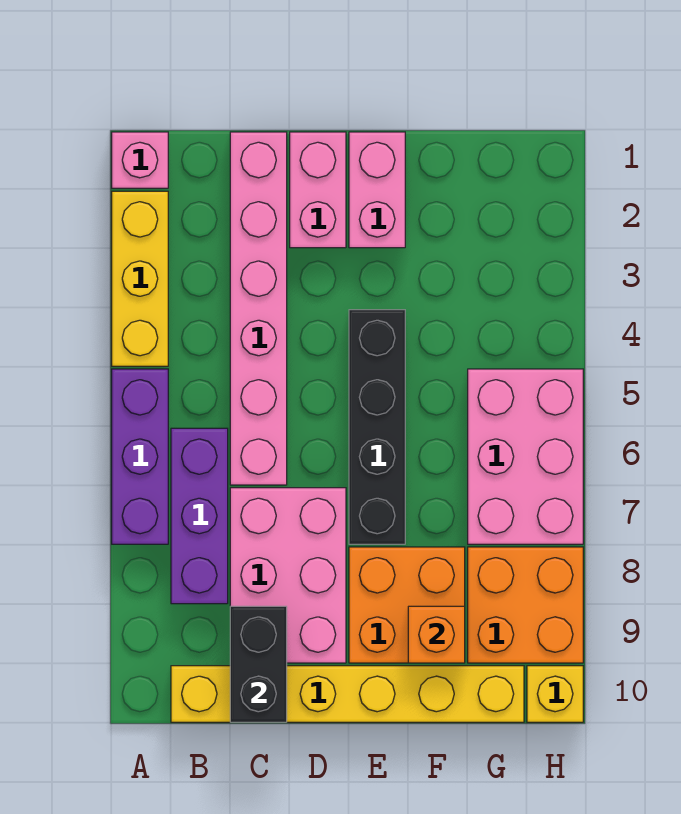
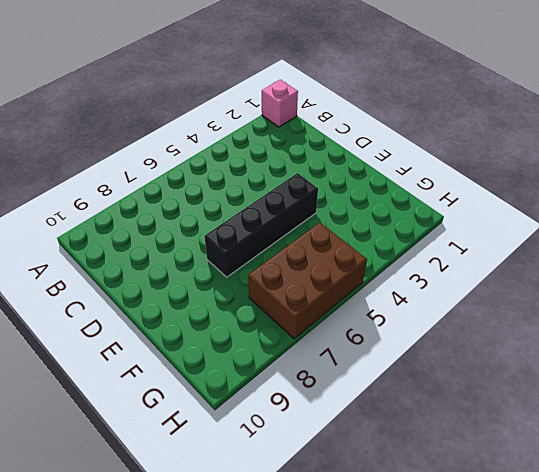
brown 2x3 brick [248,222,367,339] -> pink 2x3 brick [468,369,583,544]
none -> yellow 1x3 brick [112,191,168,366]
none -> purple 1x3 brick [112,369,168,544]
none -> purple 1x3 brick [171,428,228,604]

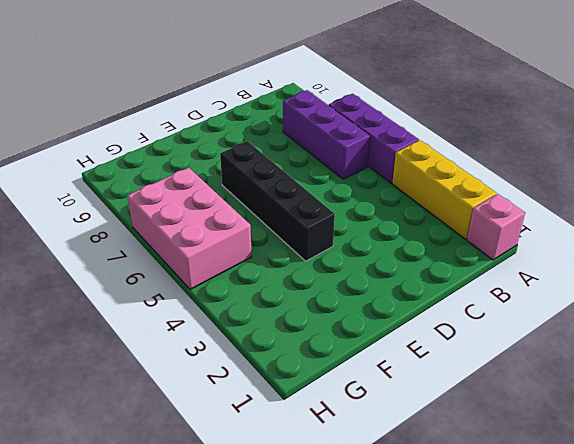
none -> yellow 1x6 brick [171,666,524,722]
none -> pink 1x6 brick [230,132,287,485]
none -> pink 2x3 brick [230,488,346,663]

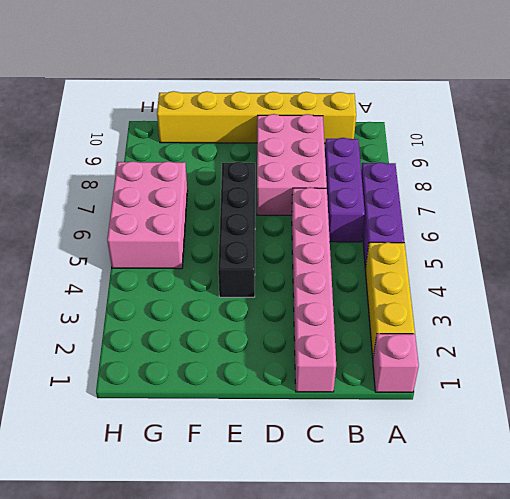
none -> pink 1x2 brick [290,132,346,248]
none -> pink 1x2 brick [349,132,405,248]
none -> orange 2x2 brick [349,547,465,663]

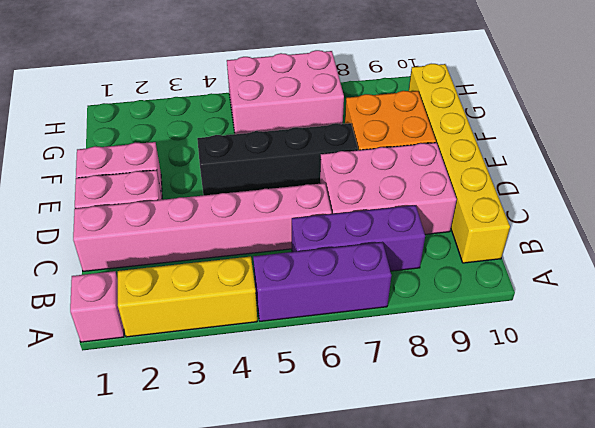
none -> orange 2x2 brick [468,547,583,663]
none -> yellow 1x1 brick [527,666,583,722]
none -> black 1x2 brick [230,606,287,722]

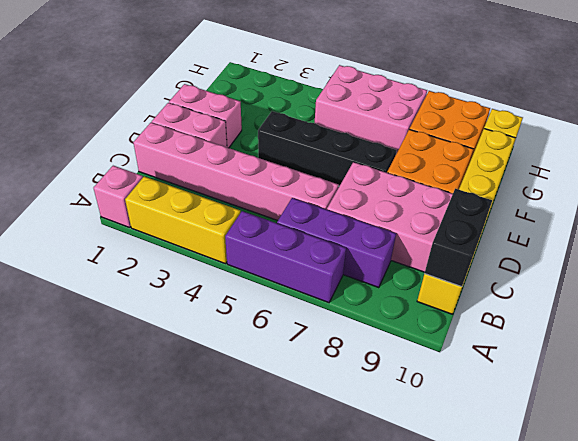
black 1x2 brick [425,189,492,287] -> black 1x2 brick turned to [230,606,287,722]
none -> orange 1x1 brick [408,606,465,663]

